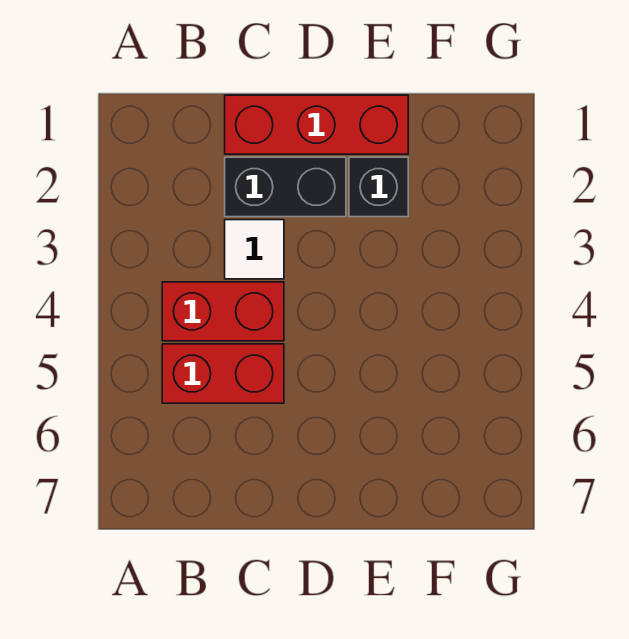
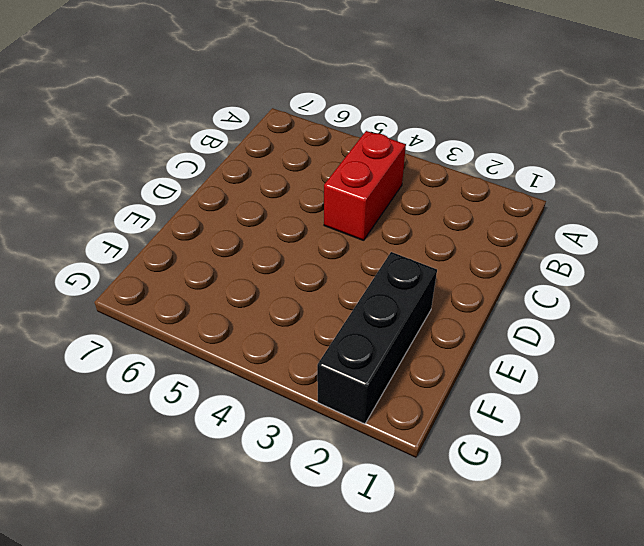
black 1x3 brick [317,252,437,424] -> black 1x1 brick [349,157,408,217]
none -> red 1x2 brick [162,344,284,403]
none -> red 1x3 brick [225,95,408,154]

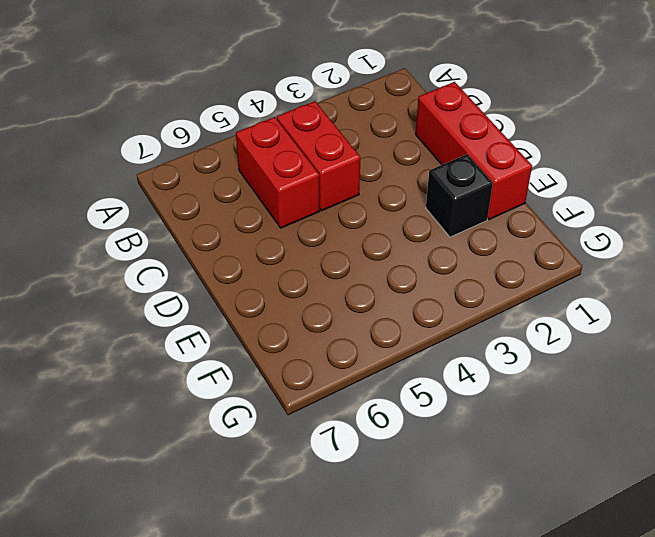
none -> black 1x2 brick [225,157,346,217]
none -> white 1x1 tile [225,220,284,279]

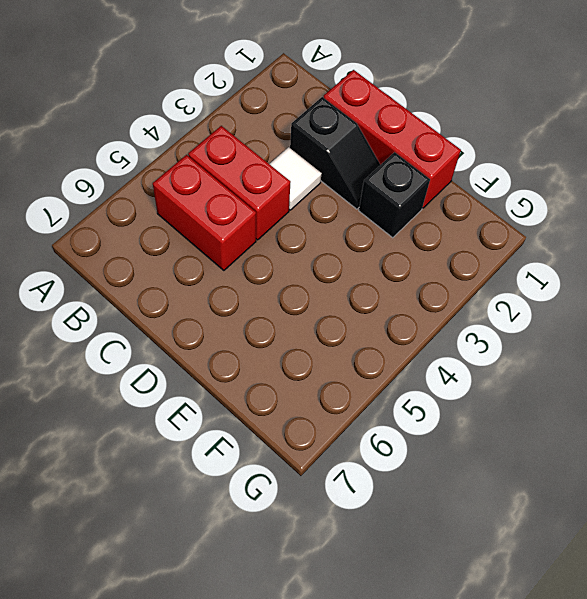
black 1x2 slope [290,97,380,209] -> black 1x2 brick [225,157,346,217]

